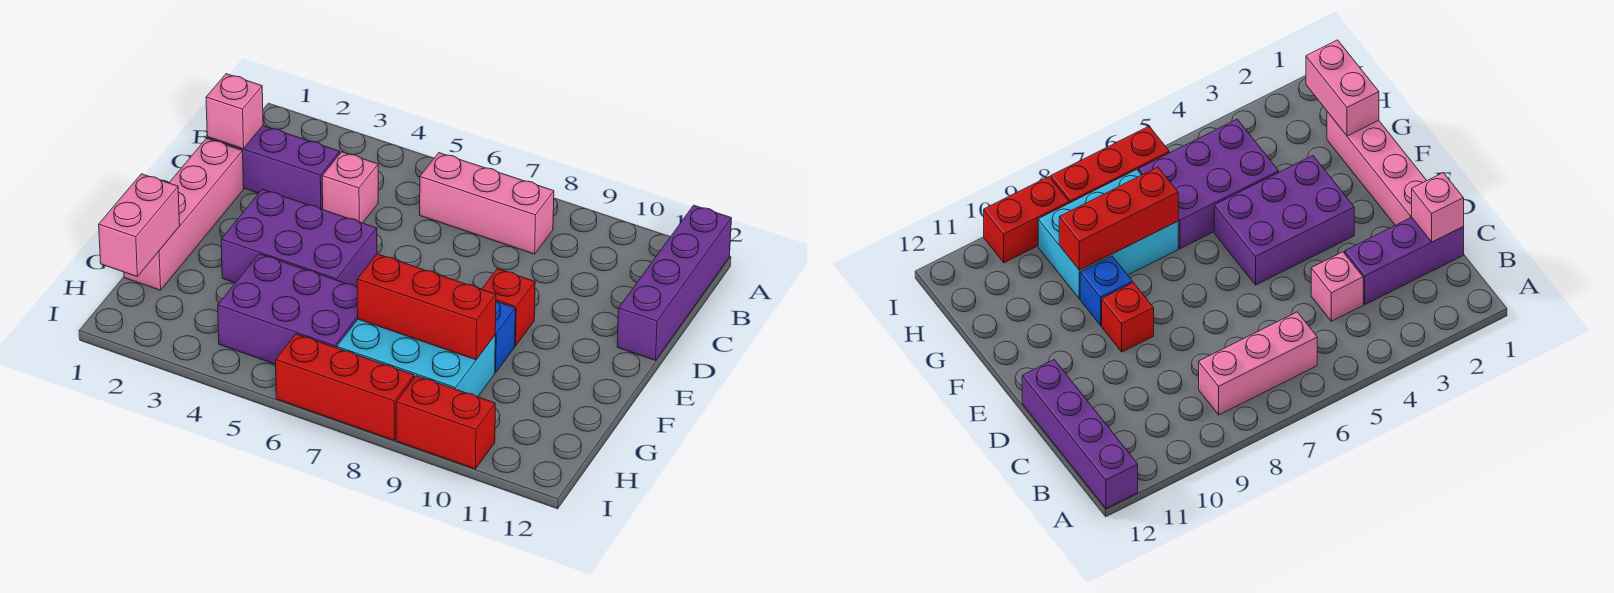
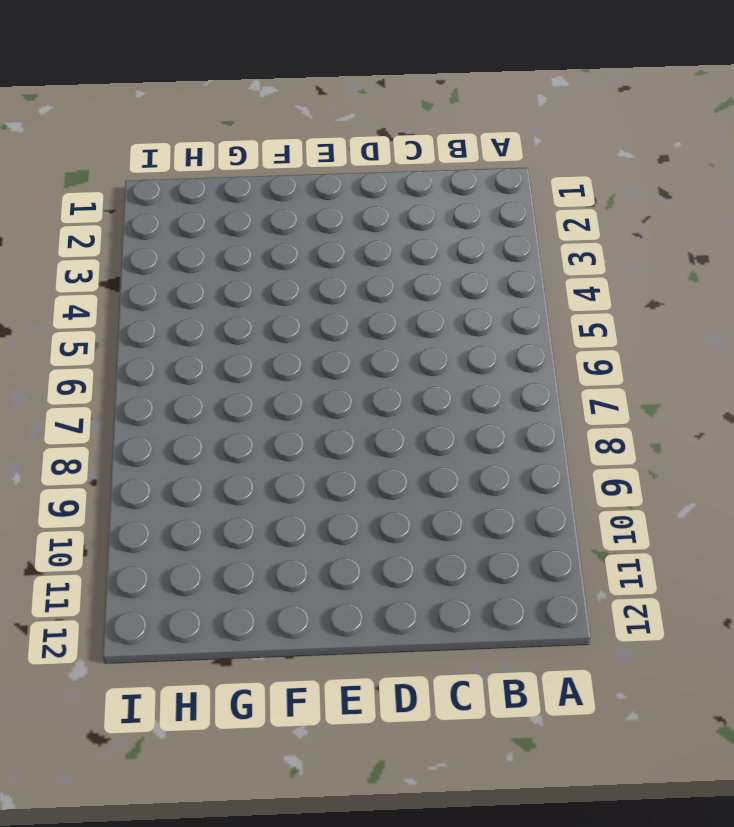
none -> purple 1x4 brick [617,205,732,360]
none -> pink 1x3 brick [420,153,554,254]
none -> purple 1x3 brick [207,126,340,209]

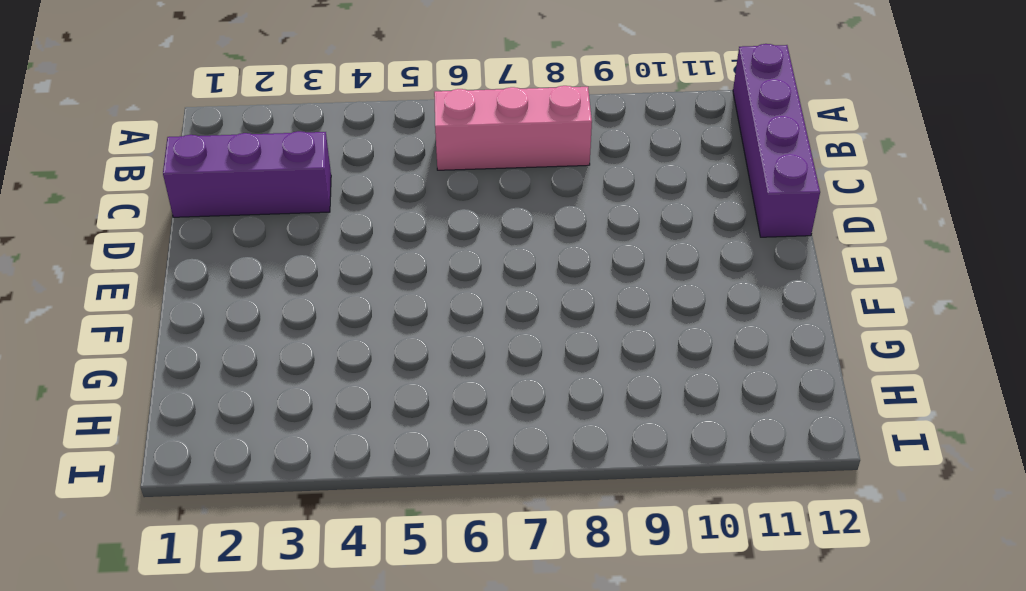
none -> pink 1x1 brick [322,152,378,223]
none -> pink 1x4 brick [124,138,244,290]
none -> purple 2x3 brick [221,189,377,287]

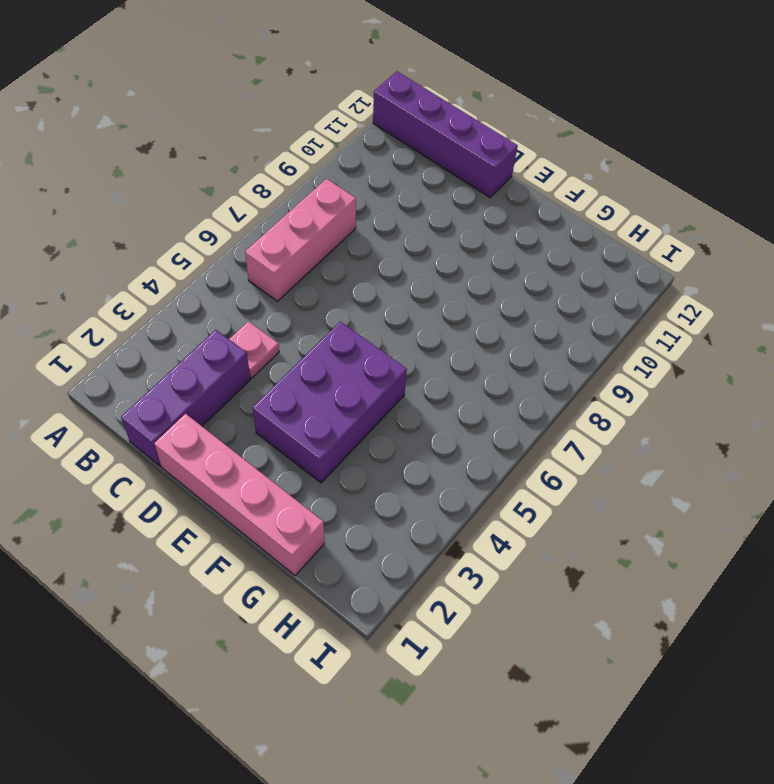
pink 1x1 plate [229,321,279,378] -> pink 1x1 brick [322,152,378,223]
none -> red 1x1 brick [482,269,535,346]
none -> blue 1x1 brick [495,301,515,373]
none -> purple 2x3 brick [218,254,358,364]

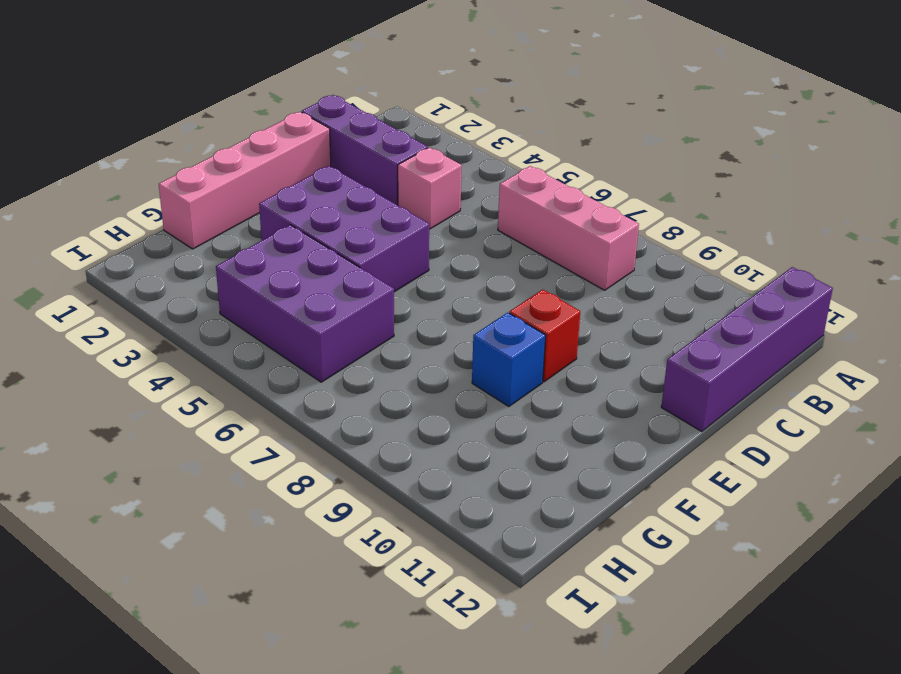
none -> cyan 2x3 brick [337,319,495,397]
none -> red 1x3 brick [276,334,414,440]
none -> red 1x2 brick [396,376,495,469]

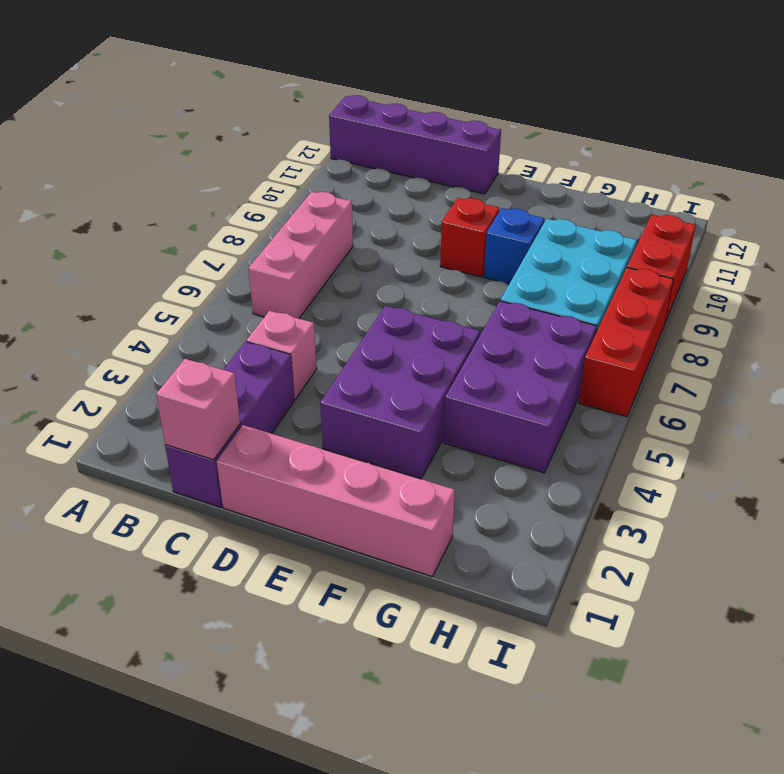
none -> pink 1x2 brick [99,174,180,276]
none -> red 1x3 brick [357,254,496,360]

